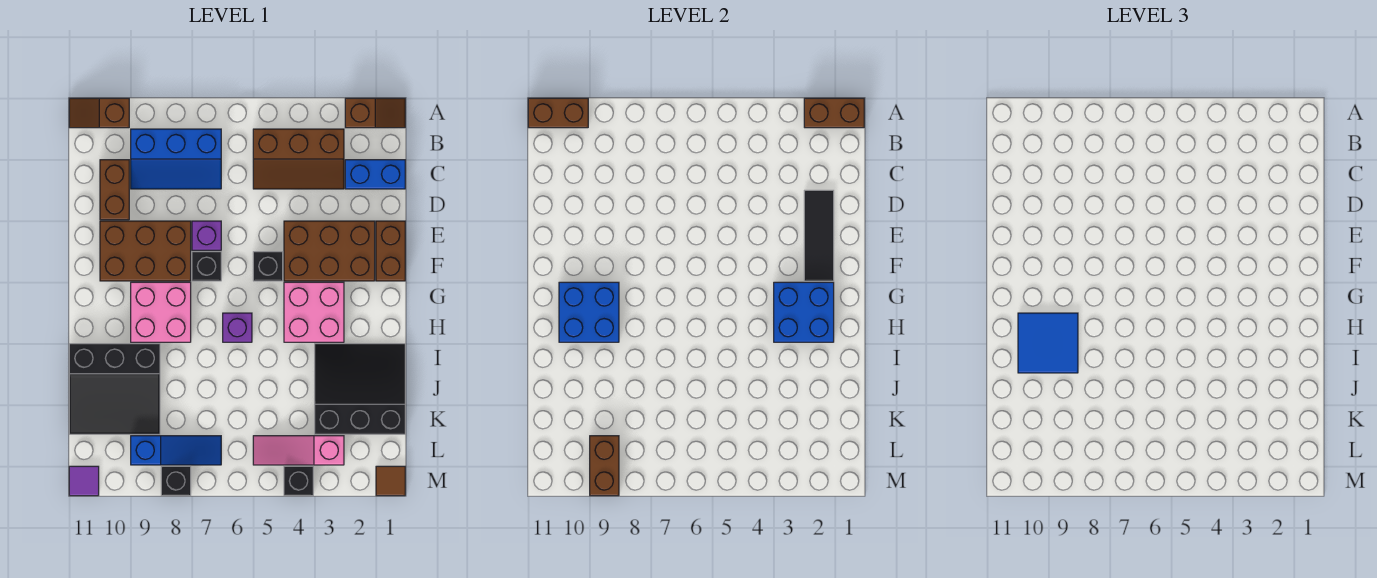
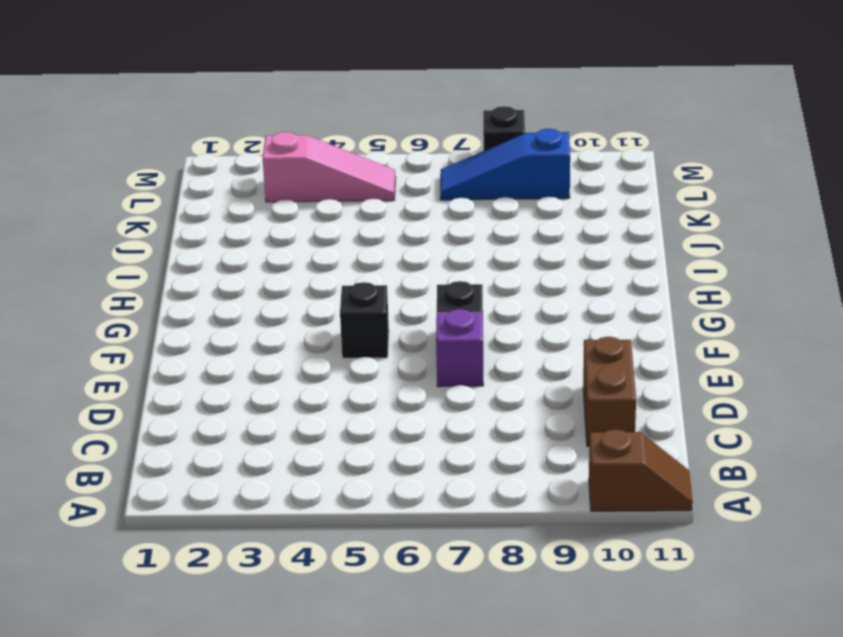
none -> brown 1x2 slope [345,98,405,128]
none -> brown 2x3 slope [253,129,344,189]
none -> blue 2x3 slope [131,129,221,189]
none -> blue 1x2 brick [345,160,405,189]

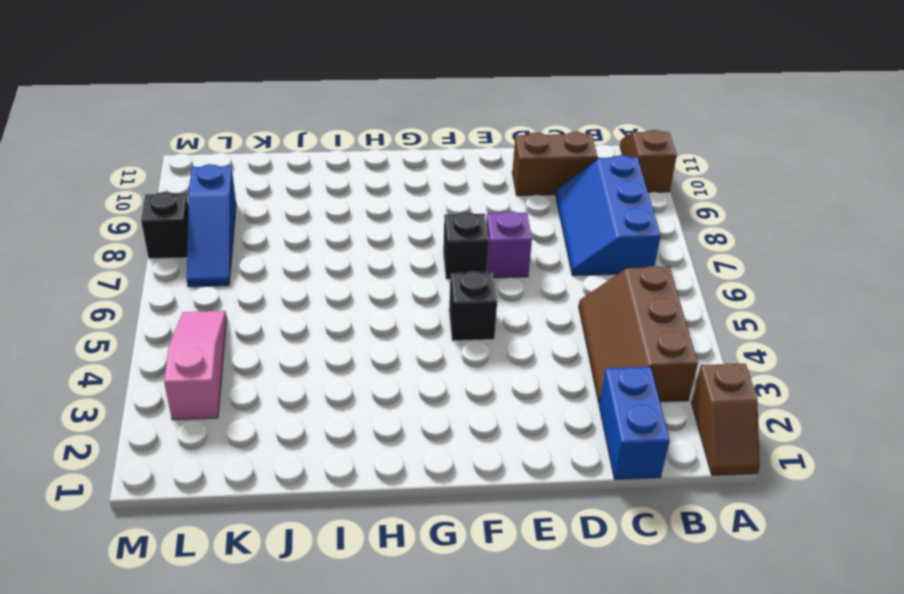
none -> brown 1x2 brick [376,221,405,281]
none -> brown 2x3 brick [284,221,375,281]
none -> brown 2x3 brick [100,221,191,281]
none -> pink 2x2 brick [284,282,344,342]

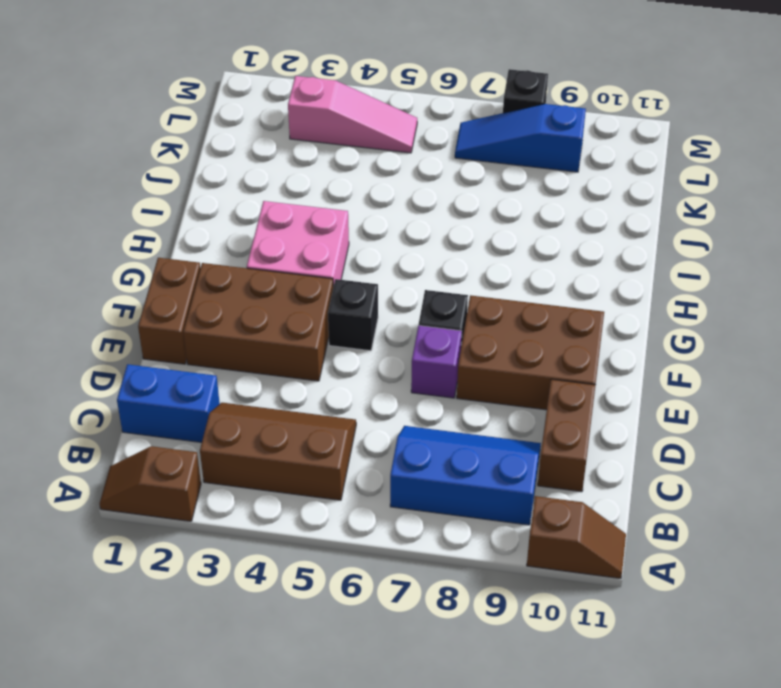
none -> pink 2x2 brick [131,282,191,342]
none -> purple 1x1 brick [223,313,252,342]
none -> black 3x3 slope [315,344,405,434]
none -> black 3x3 slope [69,344,160,434]

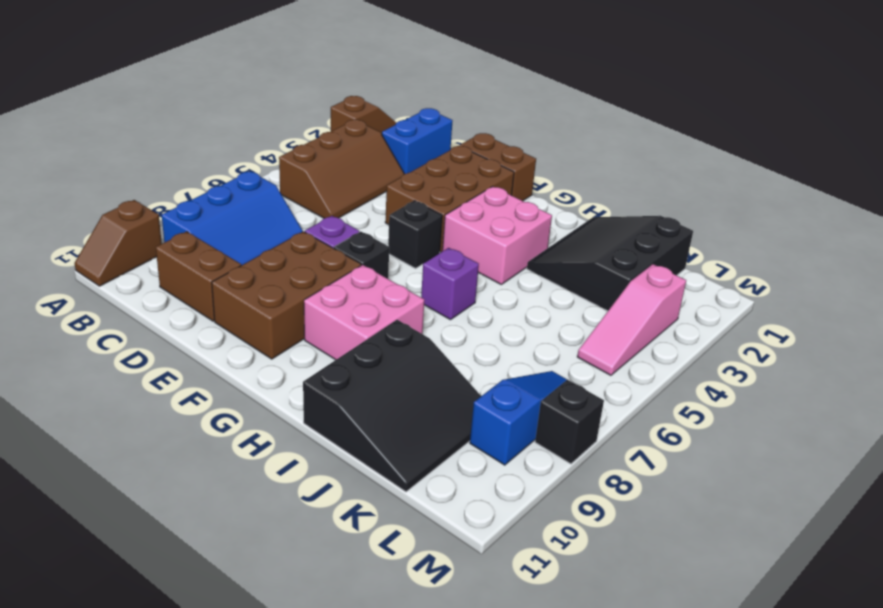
none -> brown 1x1 tile [376,466,405,496]
none -> black 1x1 brick [284,466,313,496]
none -> purple 1x1 tile [69,466,99,496]
none -> brown 1x2 brick [804,98,864,128]

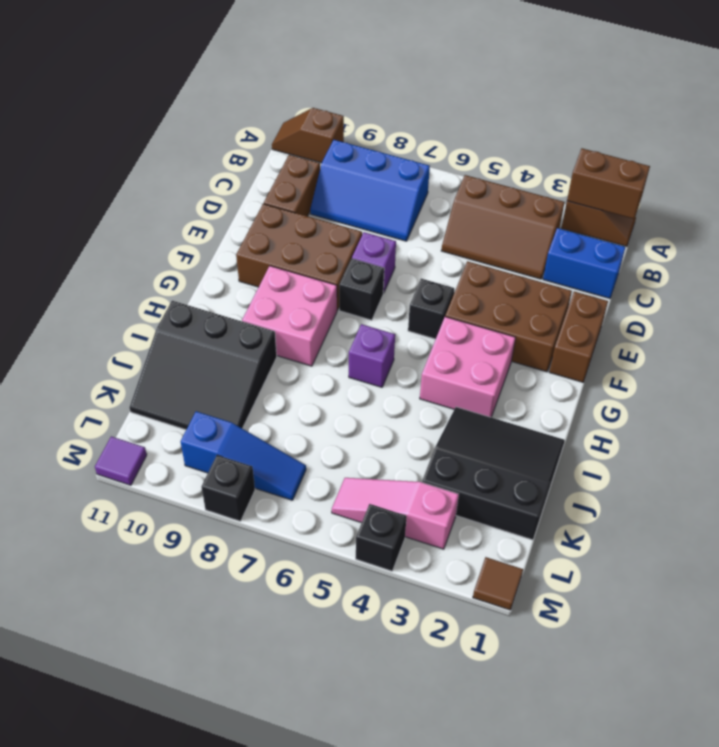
none -> brown 1x2 brick [528,98,588,128]
none -> black 1x3 tile [804,190,834,281]
none -> blue 2x2 brick [774,282,834,342]
none -> blue 2x2 brick [559,282,619,342]

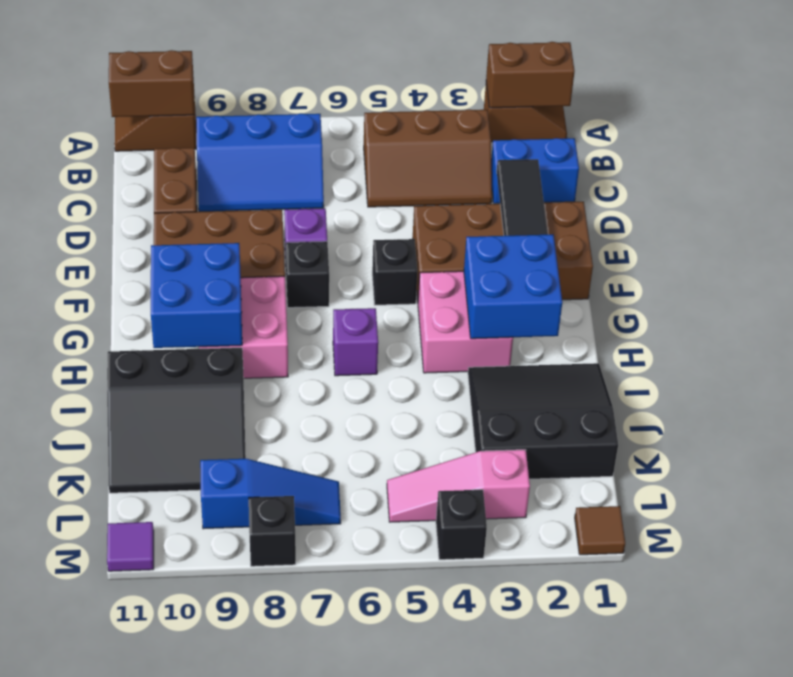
none -> brown 1x2 brick [590,436,619,496]
none -> blue 2x2 tile [1018,313,1078,373]

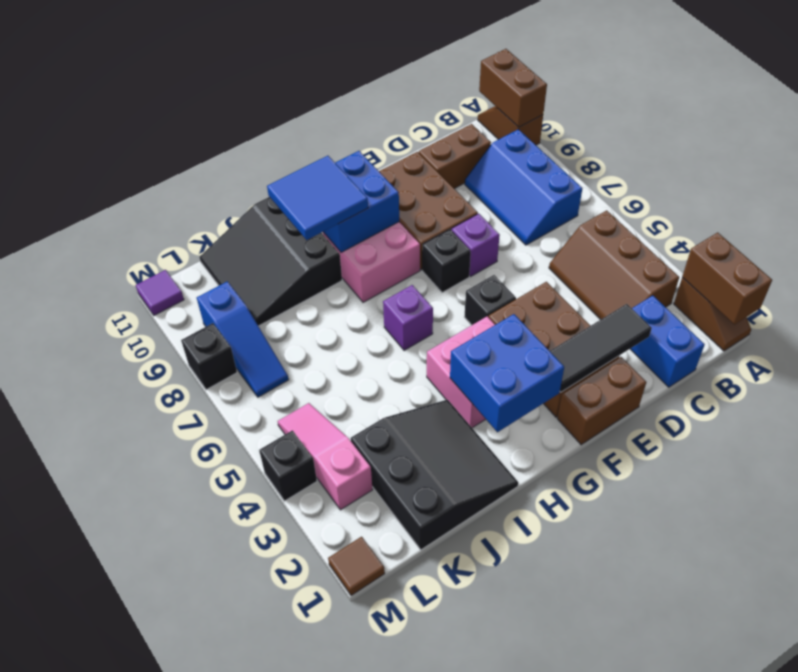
none -> brown 1x2 brick [590,436,619,496]

